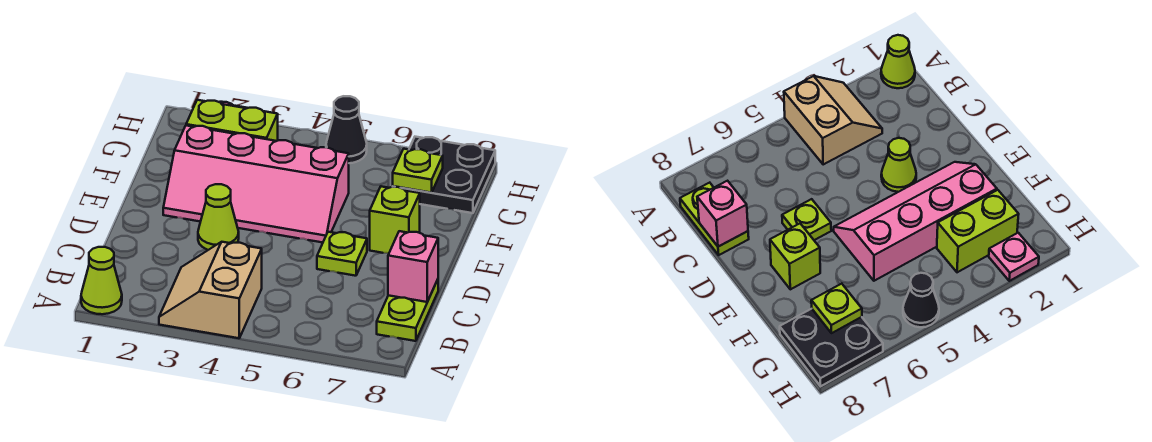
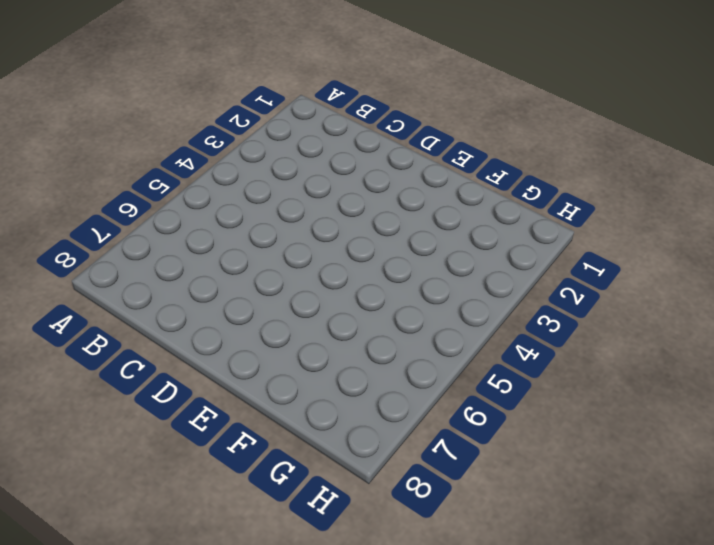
none -> lime 1x1 cone [81,247,122,314]
none -> tan 2x2 slope [159,242,262,338]
none -> lime 1x2 plate [377,280,438,341]

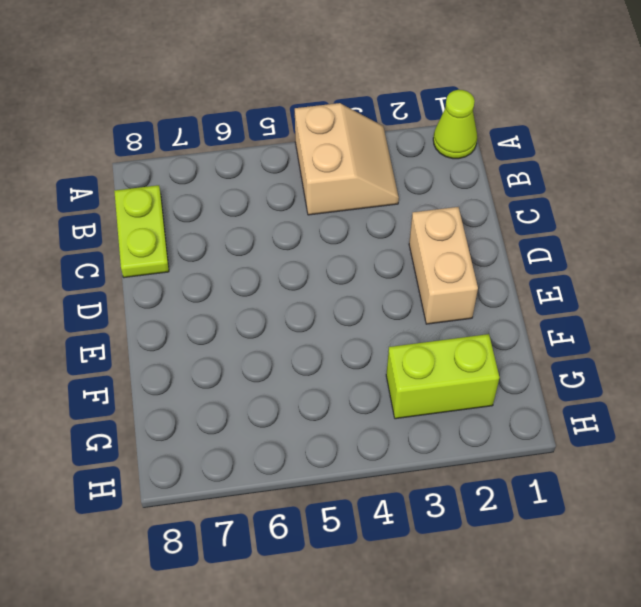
tan 1x2 brick [409,207,478,324] -> pink 2x4 slope [163,126,349,243]
none -> lime 1x1 cone [198,184,239,250]
none -> lime 1x1 plate [317,232,367,276]
none -> lime 1x1 brick [370,186,420,254]

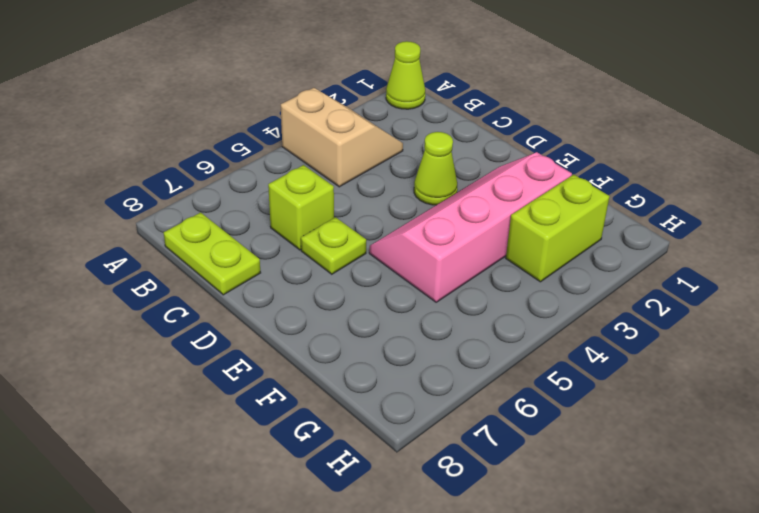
lime 1x1 brick [268,165,334,250] -> lime 1x1 brick moved to [370,186,420,254]
none -> black 2x2 plate [393,137,495,213]
none -> pink 1x1 plate [989,233,1039,281]
none -> black 1x1 cone [326,96,367,163]

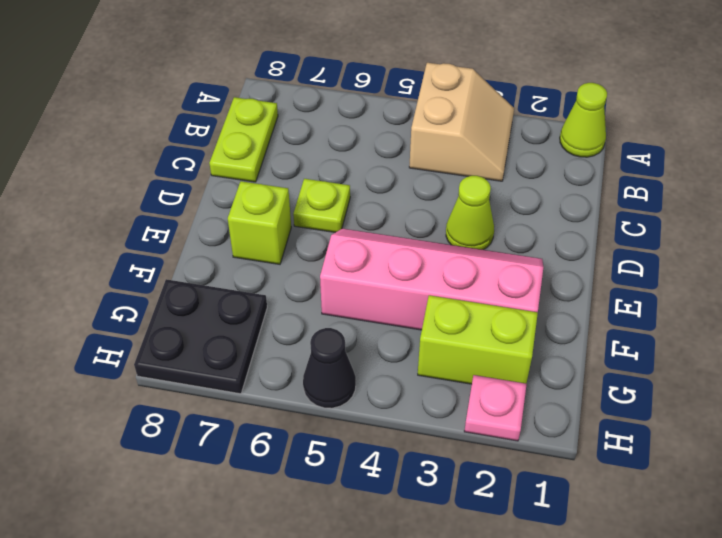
none -> pink 1x1 brick [388,231,438,302]
none -> lime 1x1 plate [393,149,443,193]

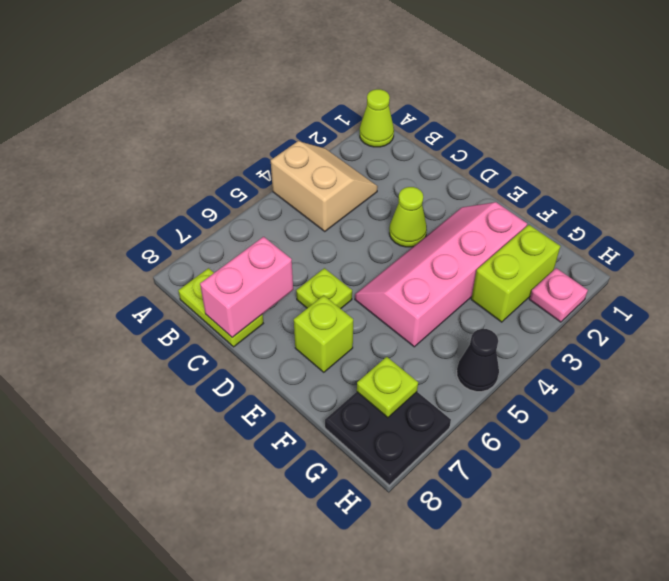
pink 1x2 brick [200,237,293,337] -> pink 1x1 brick [388,231,438,302]

